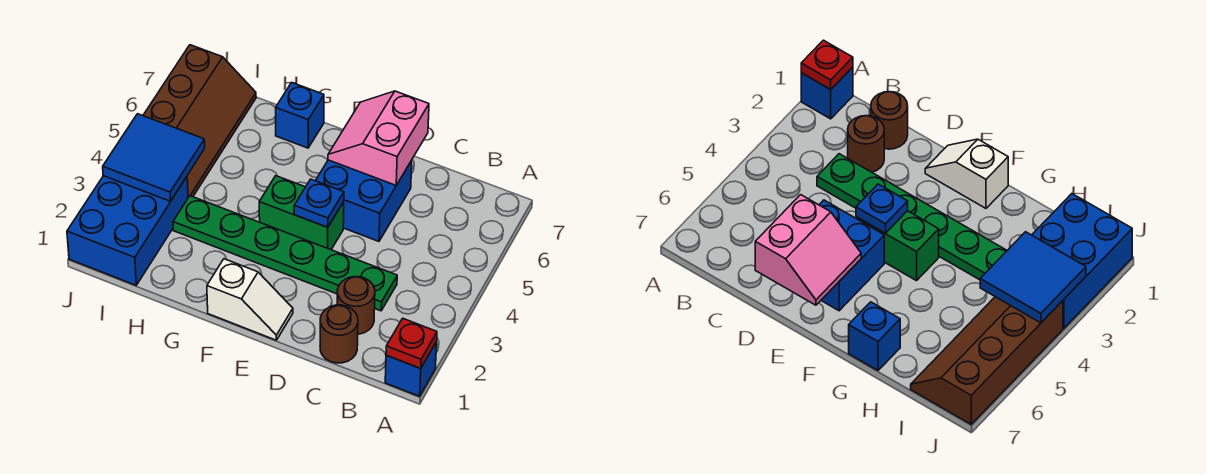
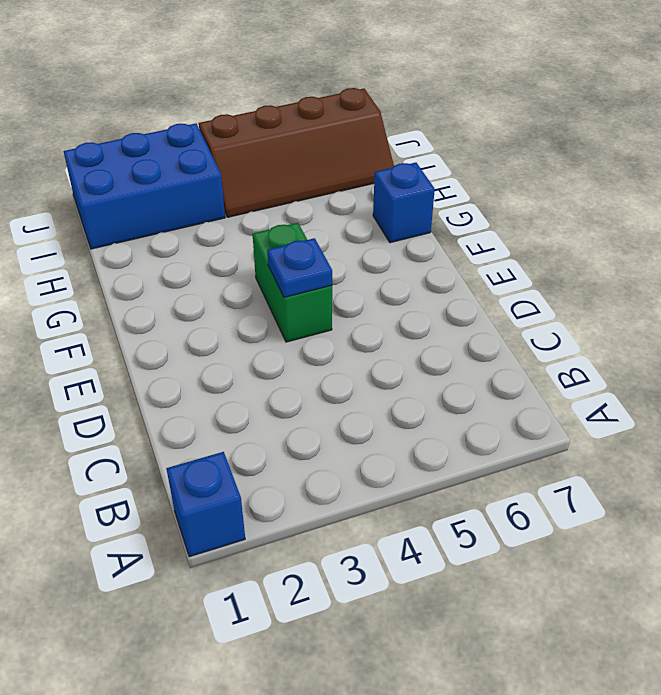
none -> brown 1x1 round brick [320,305,358,363]
none -> brown 1x1 round brick [337,277,375,334]
none -> green 1x6 plate [173,196,397,311]

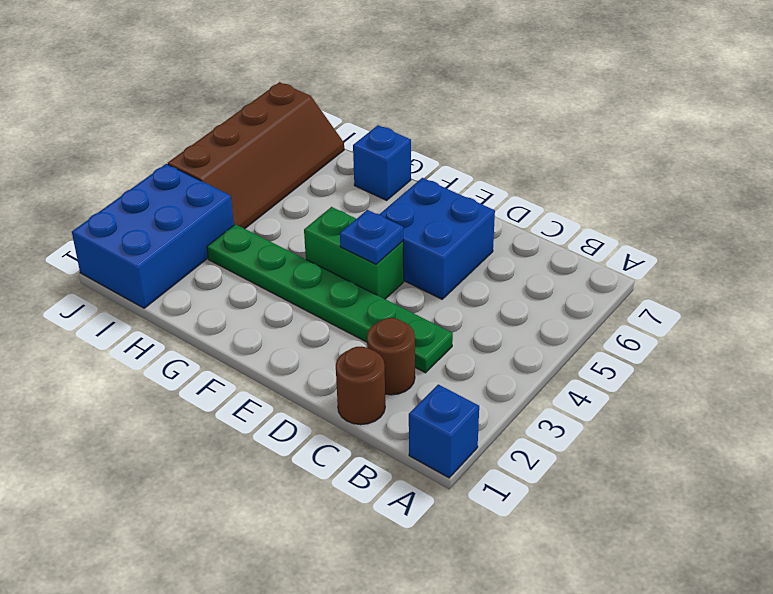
none -> white 1x2 slope [207,259,293,340]
none -> red 1x1 plate [386,318,437,368]
none -> pink 2x2 slope [328,91,429,185]

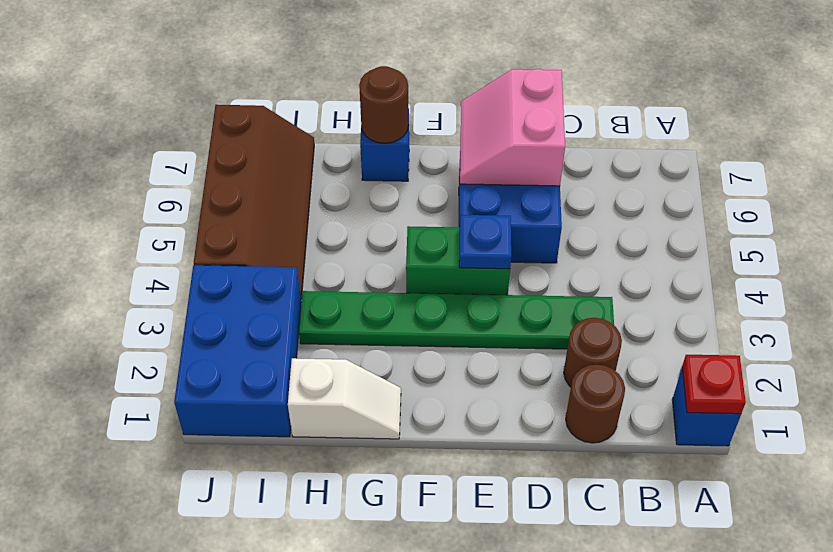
white 1x2 slope [288,358,401,439] -> white 1x2 slope moved to [207,259,293,340]
brown 1x1 round brick [359,66,409,143] -> none
none -> blue 2x2 tile [103,114,205,201]

